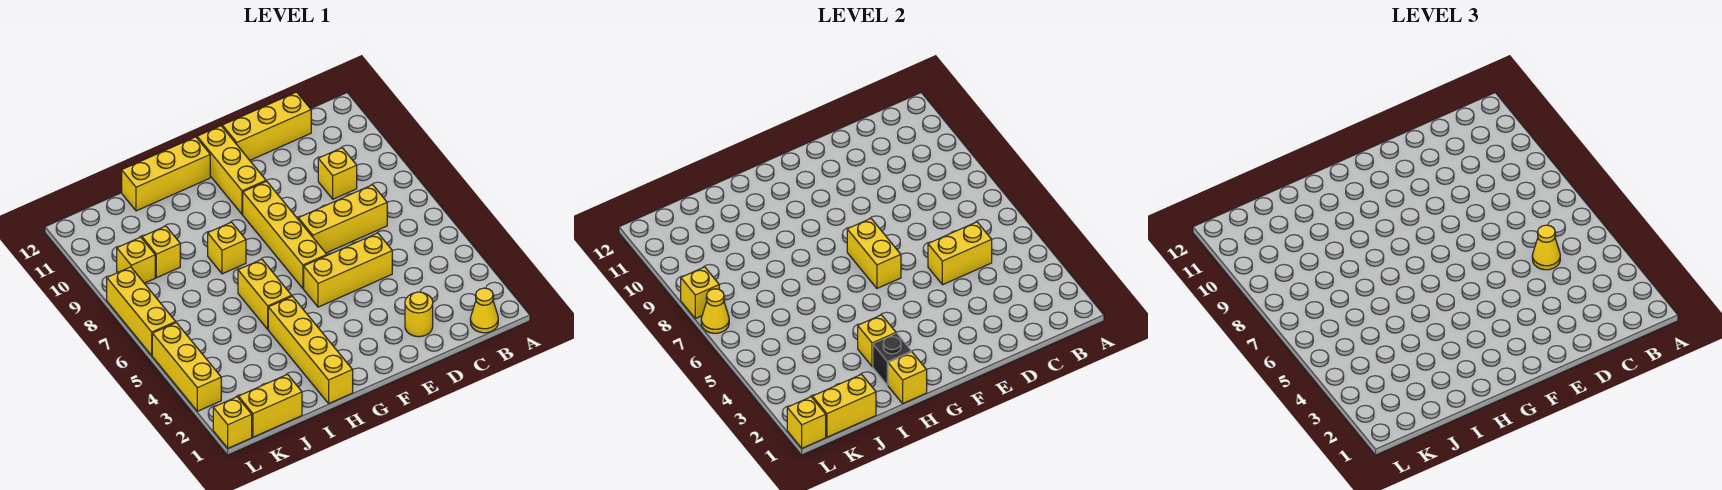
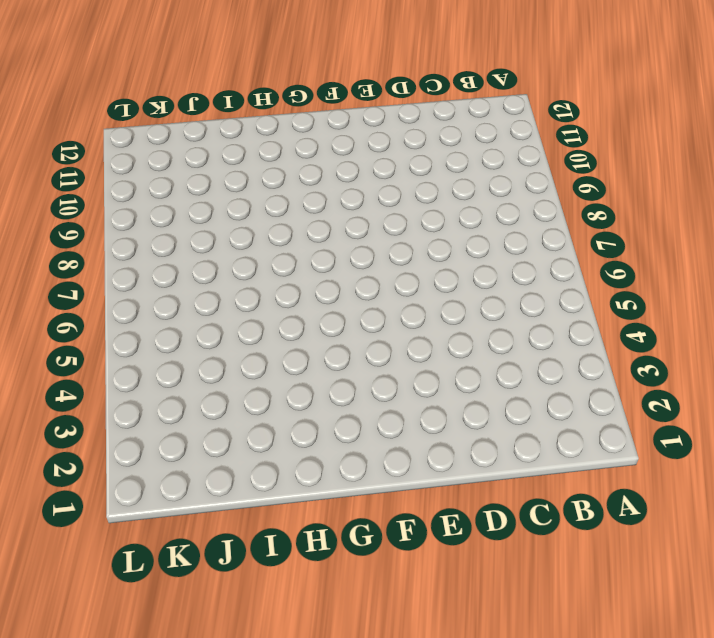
none -> yellow 1x1 cone [470,288,498,333]
none -> yellow 1x3 brick [298,185,387,253]
none -> yellow 1x1 brick [318,148,357,199]

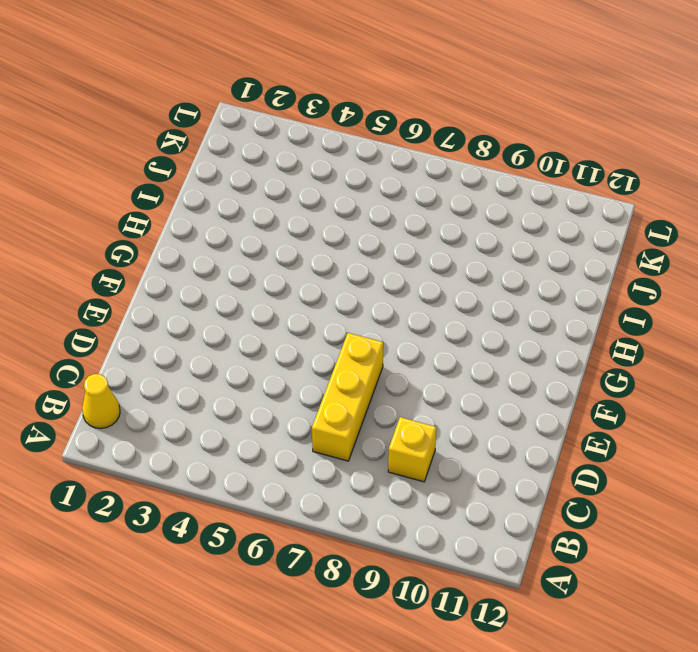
none -> yellow 1x3 brick [222,92,311,160]
none -> yellow 1x1 round brick [405,292,433,337]
none -> yellow 1x3 brick [304,233,392,307]

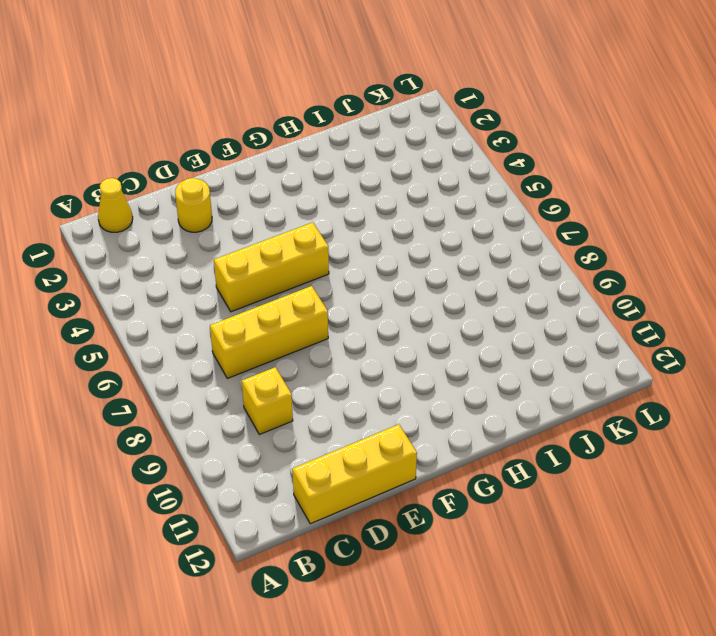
none -> yellow 1x4 brick [243,181,327,288]
none -> yellow 1x3 brick [197,126,266,214]
none -> yellow 1x3 brick [122,137,210,211]

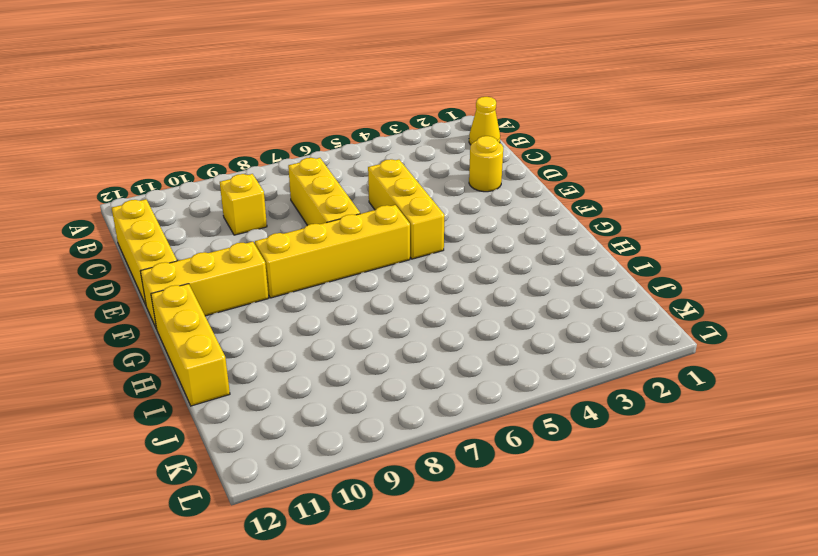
none -> yellow 1x4 brick [268,296,353,403]
none -> yellow 1x2 brick [238,259,292,329]
none -> yellow 1x1 brick [208,222,246,274]

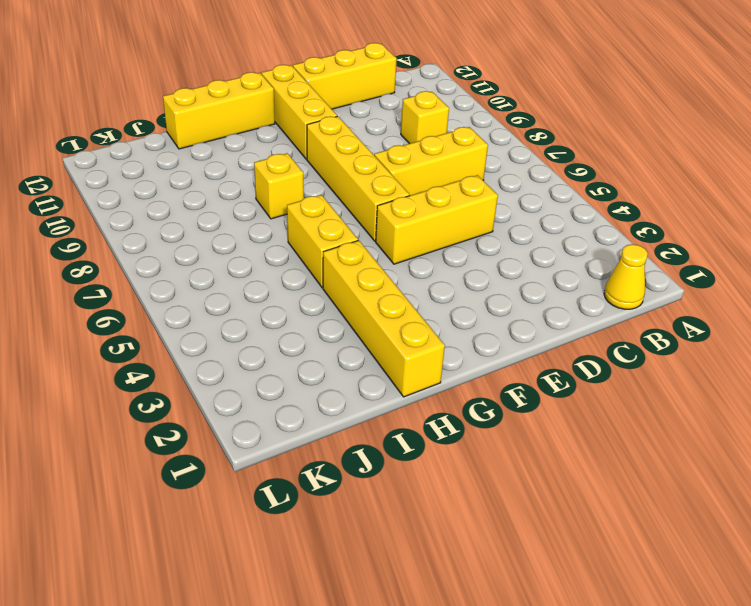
none -> yellow 1x1 round brick [405,292,433,337]
none -> yellow 1x2 brick [238,374,302,437]
none -> yellow 1x1 brick [142,226,180,278]

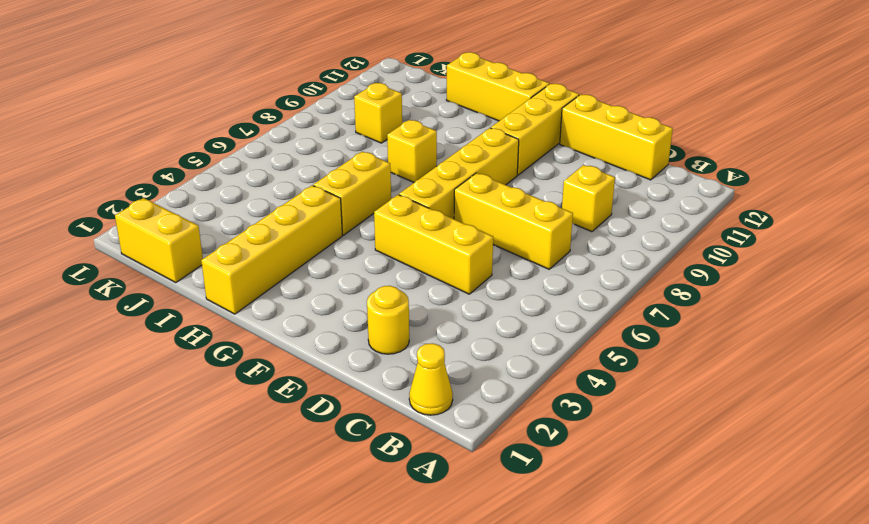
none -> yellow 1x1 brick [117,237,155,283]
none -> yellow 1x1 brick [213,397,252,448]
none -> yellow 1x3 brick [152,323,221,411]

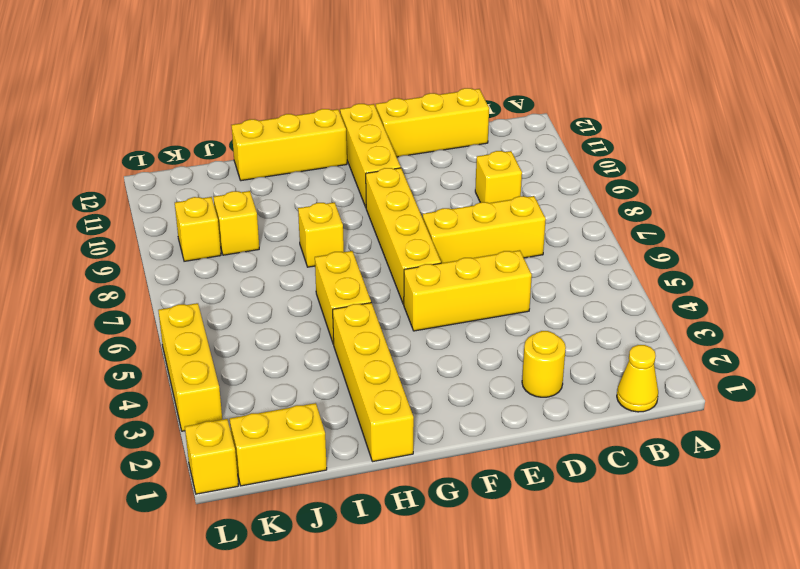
none -> yellow 1x3 brick [107,267,176,356]
none -> yellow 1x2 brick [928,222,992,285]
none -> yellow 1x2 brick [847,219,901,288]

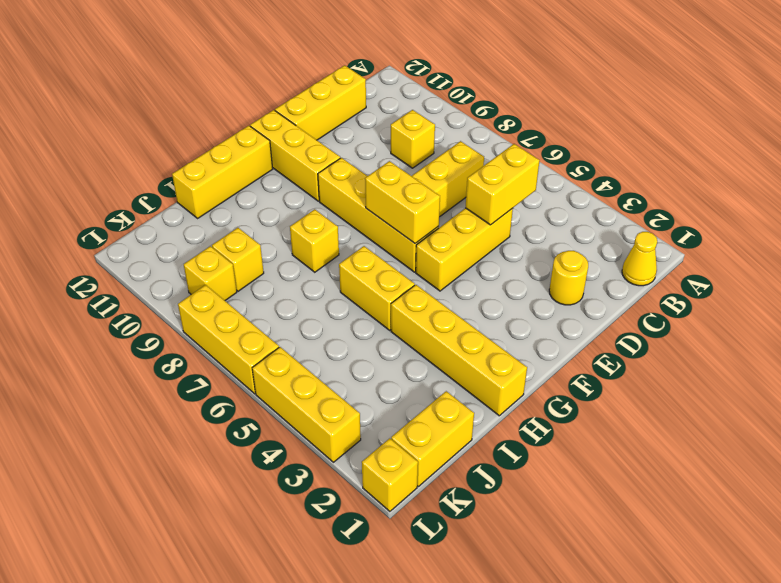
none -> yellow 1x1 brick [888,352,927,403]
none -> black 1x1 brick [873,333,911,385]
none -> yellow 1x1 brick [858,315,896,367]

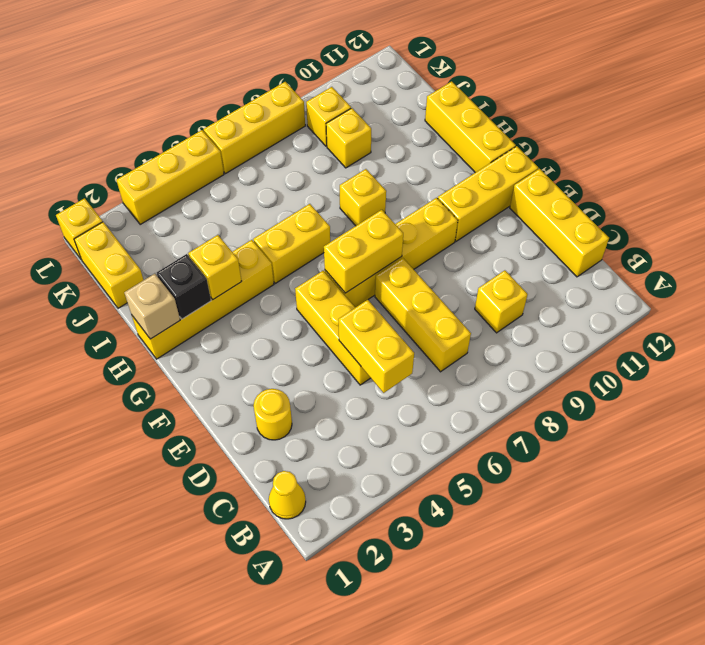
tan 1x1 brick [124,274,180,339] -> yellow 1x1 brick [888,352,927,403]
none -> yellow 1x2 brick [812,374,876,437]
none -> yellow 1x1 brick [787,397,826,448]
none -> yellow 1x1 cone [701,289,729,333]

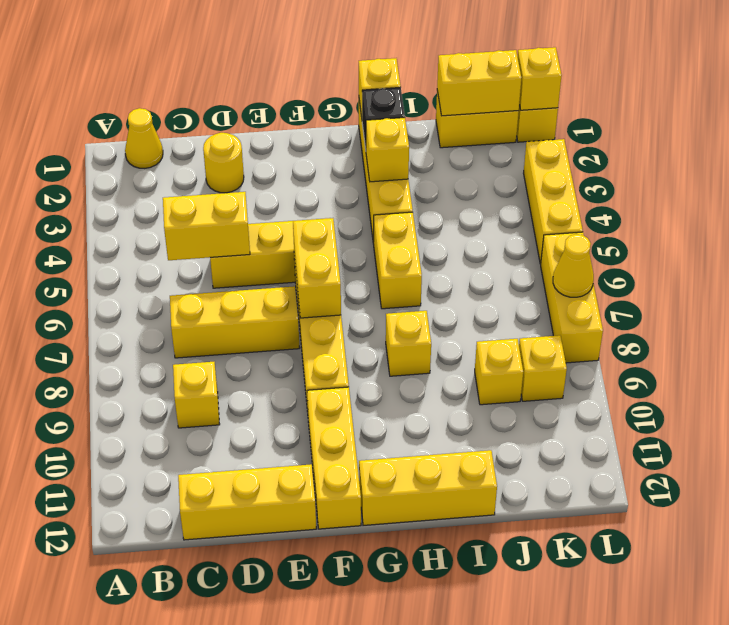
none -> yellow 1x1 brick [681,267,719,319]
none -> yellow 1x1 cone [1532,225,1560,270]

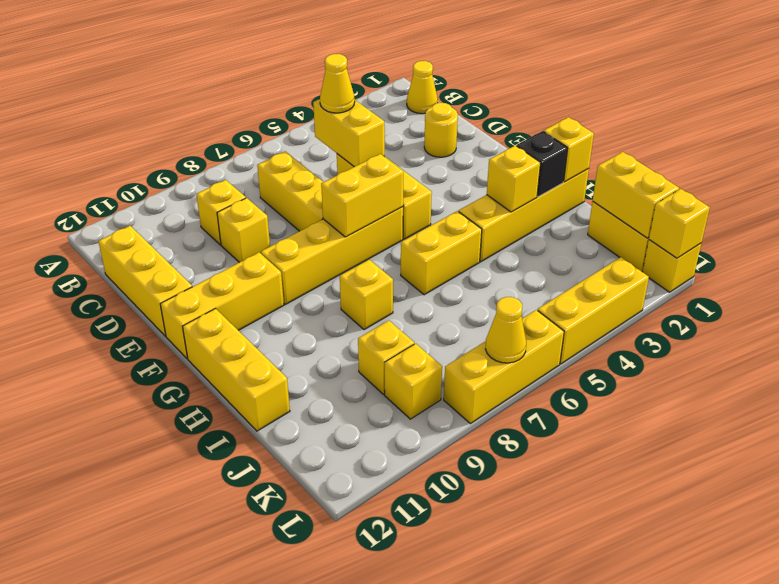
yellow 1x1 brick [217,198,270,262] -> yellow 1x1 brick moved to [681,267,719,319]

